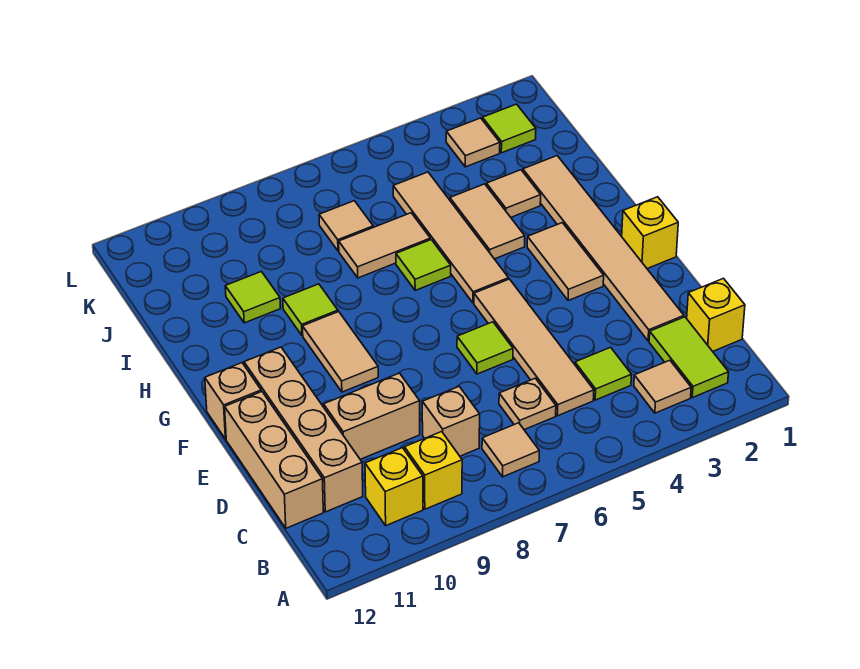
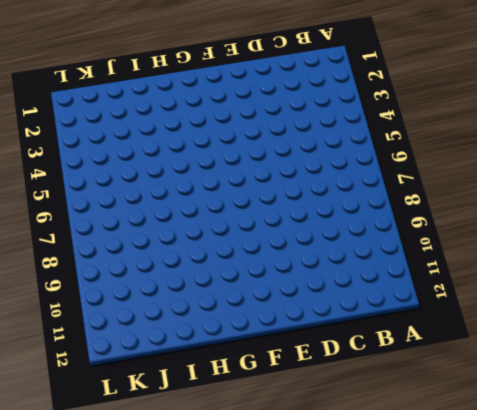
none -> lime 1x2 tile [649,317,729,398]
none -> tan 1x1 tile [634,360,691,413]
none -> tan 1x1 tile [482,423,539,477]

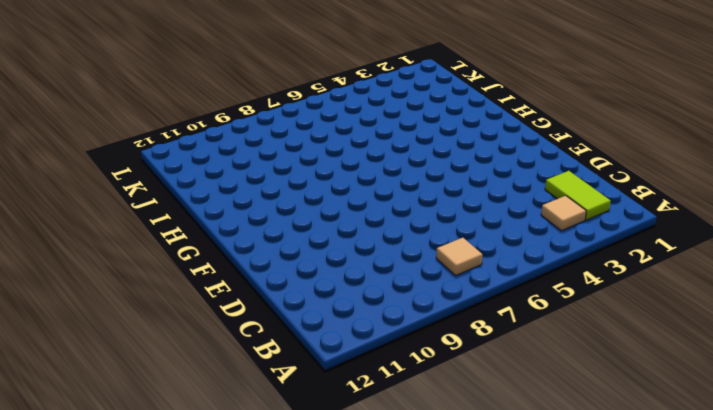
none -> yellow 1x1 brick [405,432,462,509]
none -> yellow 1x1 brick [365,448,423,525]
none -> yellow 1x1 brick [687,278,745,351]

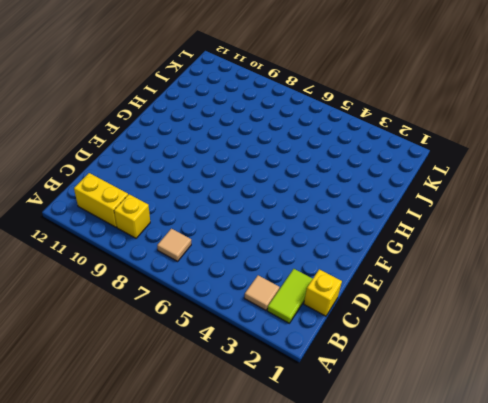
yellow 1x2 brick [74,173,128,227] -> yellow 1x1 brick [365,448,423,525]
none -> lime 1x1 tile [575,347,632,400]
none -> tan 1x4 tile [474,279,594,416]
none -> tan 1x1 plate [499,378,556,430]

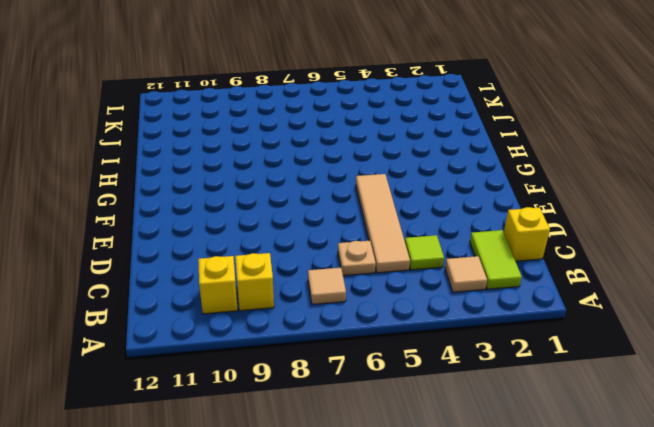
none -> tan 1x1 brick [422,387,480,456]
none -> tan 1x4 brick [244,347,363,512]
none -> tan 1x3 brick [225,391,323,528]

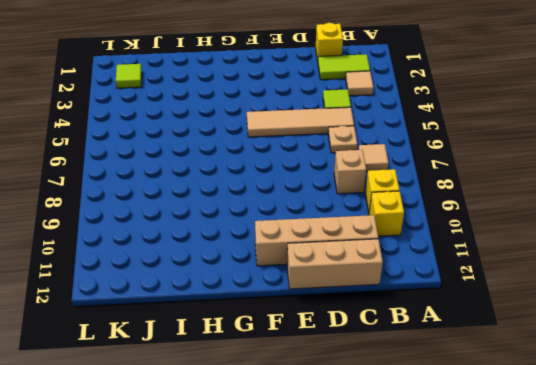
none -> tan 1x6 tile [523,156,684,341]
none -> tan 1x2 brick [324,373,420,459]
none -> lime 1x1 tile [457,322,513,374]

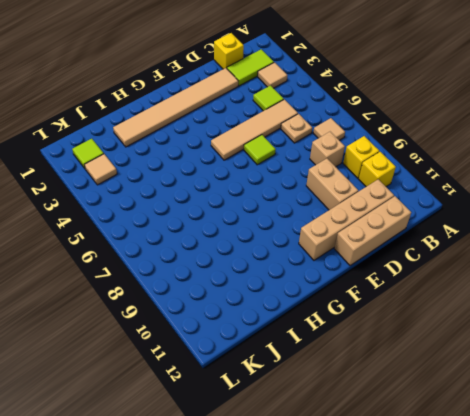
none -> yellow 1x1 brick [622,197,678,269]
none -> tan 1x2 tile [527,223,604,301]
none -> tan 1x2 tile [303,312,378,392]

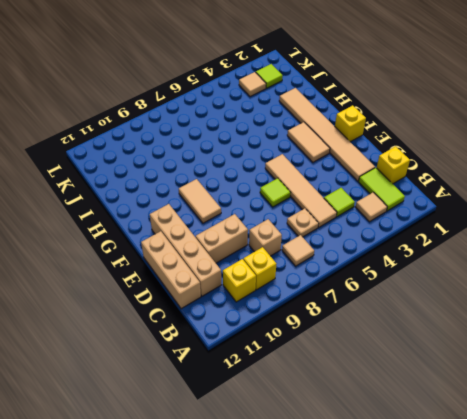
none -> tan 1x1 brick [205,363,261,439]
none -> tan 1x4 tile [393,172,509,303]
none -> tan 1x2 tile [450,184,525,259]

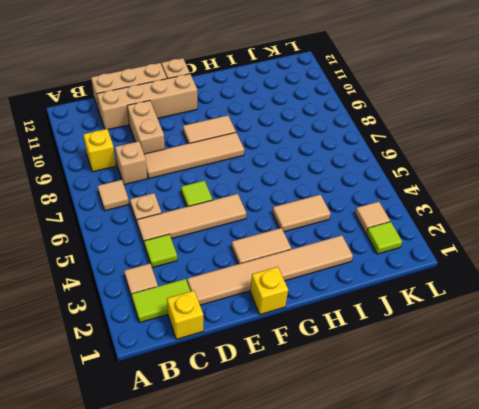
tan 1x4 tile [144,132,244,179] -> tan 1x4 tile moved to [393,172,509,303]
none -> yellow 1x1 brick [365,448,423,525]
none -> lime 1x1 tile [396,240,451,290]
none -> lime 1x1 tile [283,284,338,336]

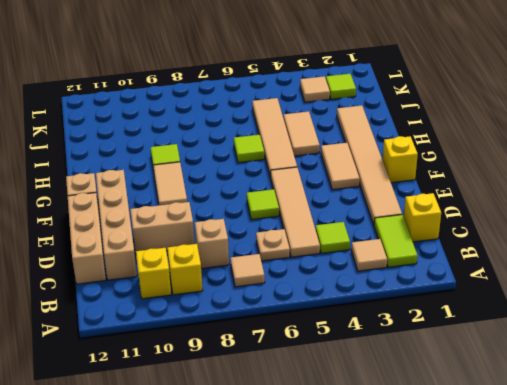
none -> tan 1x1 tile [486,170,541,217]
none -> tan 1x2 tile [339,213,430,278]
none -> lime 1x1 tile [225,272,280,323]

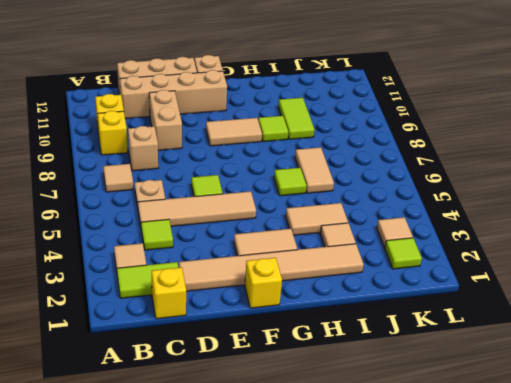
lime 1x2 tile [278,98,315,139] -> lime 1x1 tile [225,272,280,323]
none -> tan 1x4 tile [393,172,509,303]
none -> tan 1x1 tile [319,201,373,251]

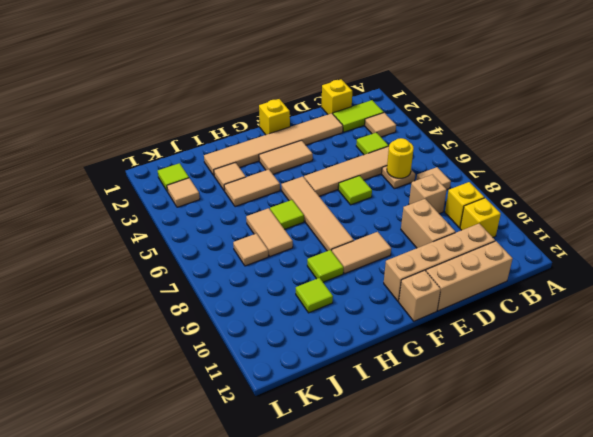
yellow 1x1 round brick [387,138,414,178] -> none
tan 1x4 tile [281,176,354,251] -> tan 1x4 tile turned to [393,172,509,303]

